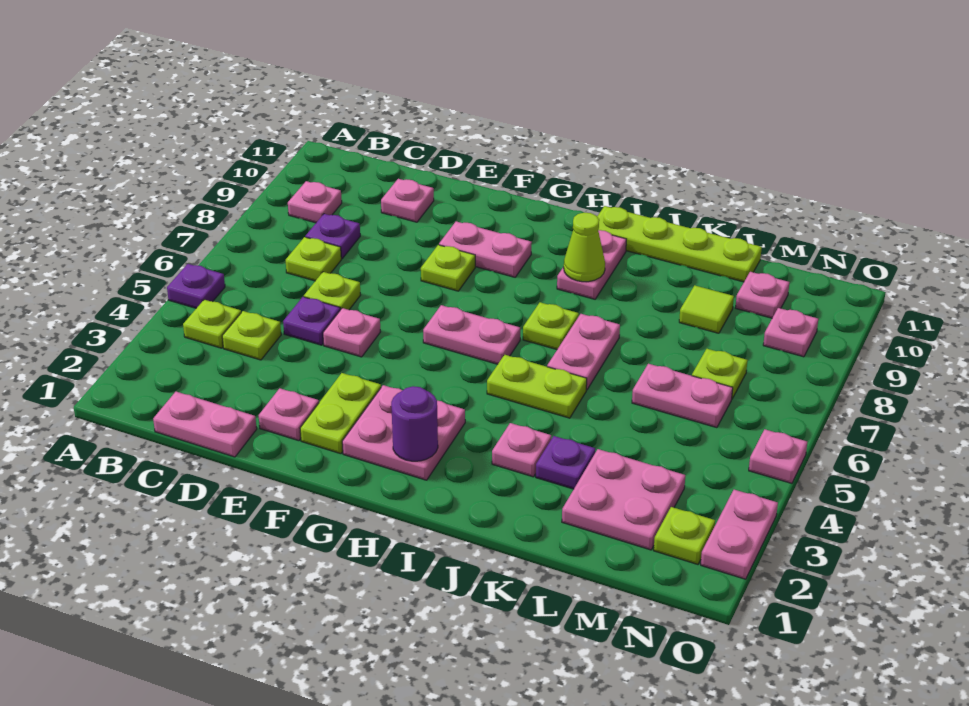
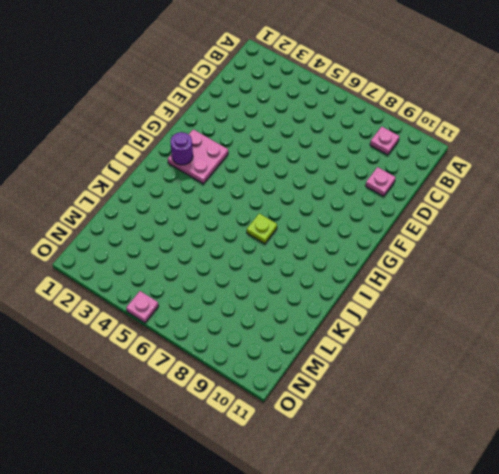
none -> purple 1x1 plate [167,264,225,308]
none -> lime 1x1 plate [183,300,241,348]
none -> pink 1x2 plate [153,392,257,457]
none -> lime 1x1 plate [222,311,281,360]

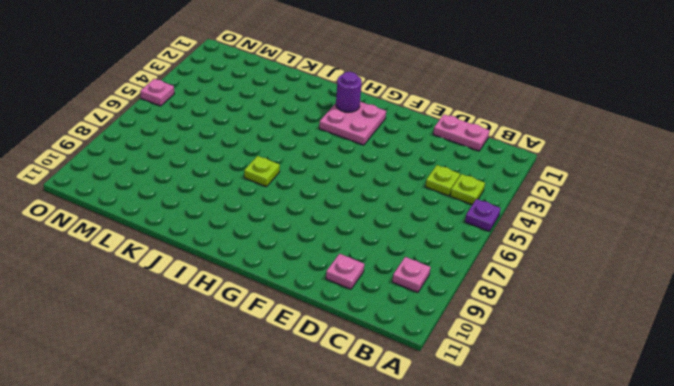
none -> lime 1x1 plate [286,237,341,281]
none -> purple 1x1 plate [305,214,360,259]
none -> purple 1x1 plate [283,297,340,345]
none -> lime 1x1 plate [304,272,361,310]

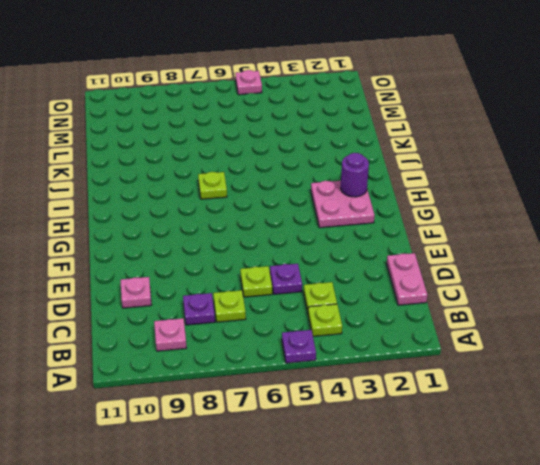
none -> pink 1x1 plate [259,388,319,441]
none -> pink 1x1 plate [323,308,381,357]
none -> lime 1x2 plate [300,373,381,454]
none -> lime 1x1 plate [421,245,475,291]

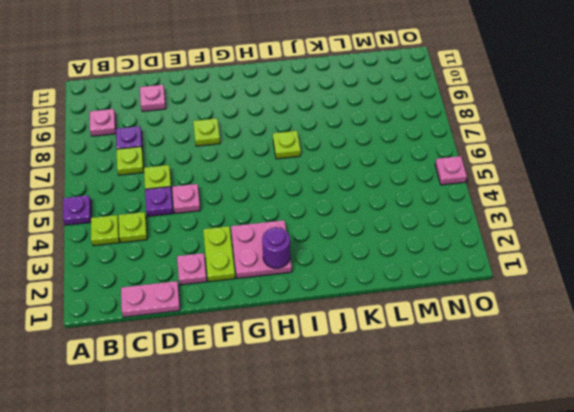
none -> pink 1x2 plate [439,221,532,277]
none -> pink 1x2 plate [423,305,520,364]
none -> lime 1x2 plate [487,355,587,418]
none -> pink 1x2 plate [557,230,626,299]

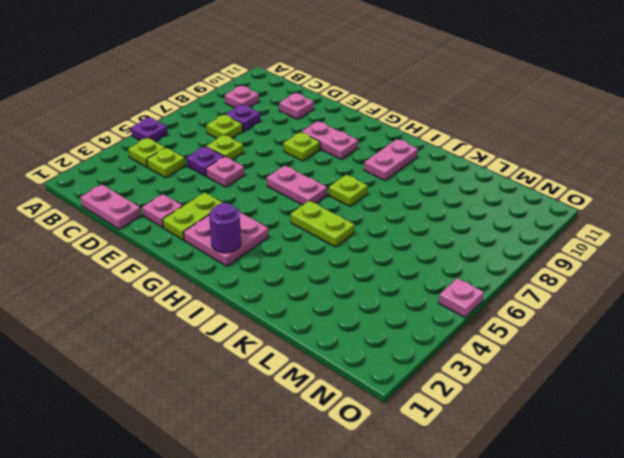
none -> lime 1x4 plate [597,206,762,282]
none -> pink 1x1 plate [492,423,551,477]
none -> pink 1x2 plate [547,314,620,390]
none -> purple 1x1 plate [536,436,595,489]

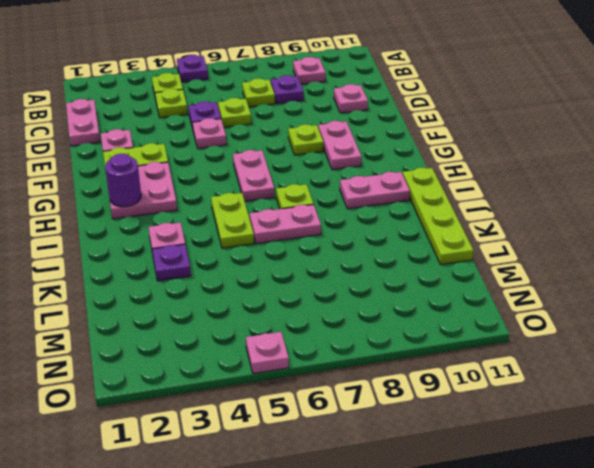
none -> pink 2x2 plate [562,449,685,550]
none -> pink 1x2 plate [632,364,733,428]
none -> lime 1x1 tile [679,285,734,333]
none -> lime 1x1 plate [692,349,747,398]

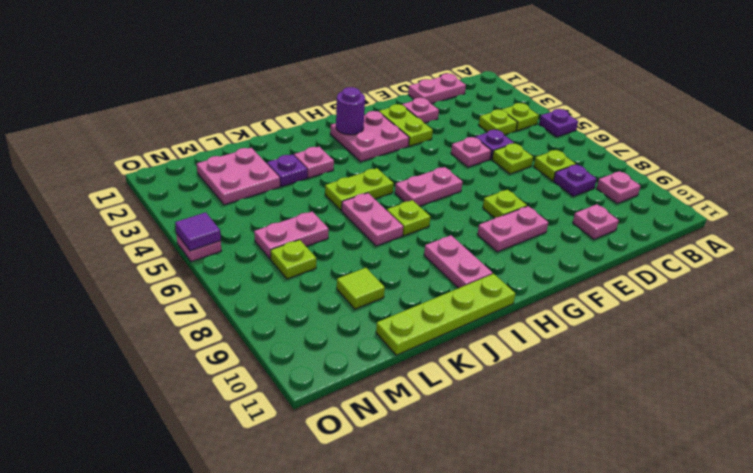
purple 1x1 tile [175,212,221,251] -> none
none -> pink 1x1 plate [735,272,789,318]
none -> lime 1x1 plate [654,507,715,564]
none -> pink 1x1 plate [763,308,818,357]
none -> pink 1x2 plate [701,490,778,579]

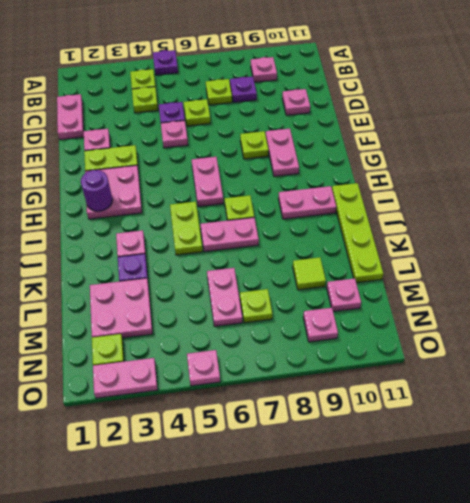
none -> lime 1x1 cone [564,213,605,282]

